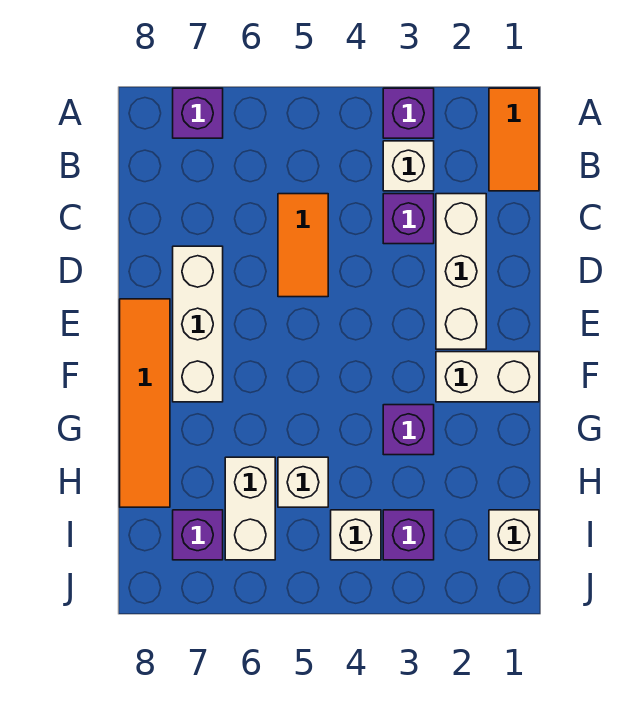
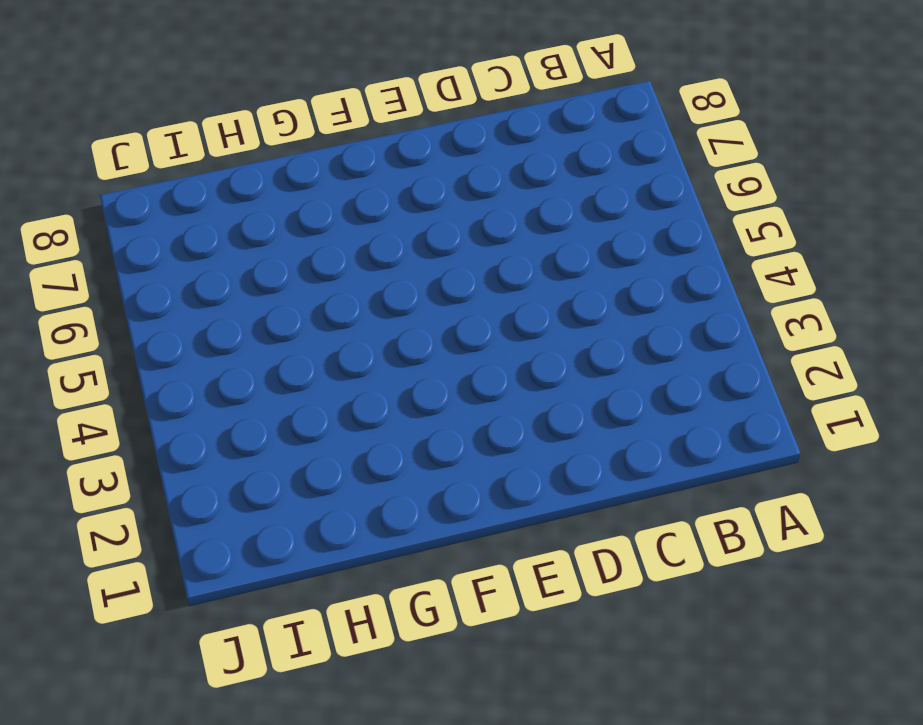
none -> orange 1x2 tile [489,88,539,191]
none -> purple 1x1 brick [383,88,434,138]
none -> purple 1x1 brick [173,88,223,138]

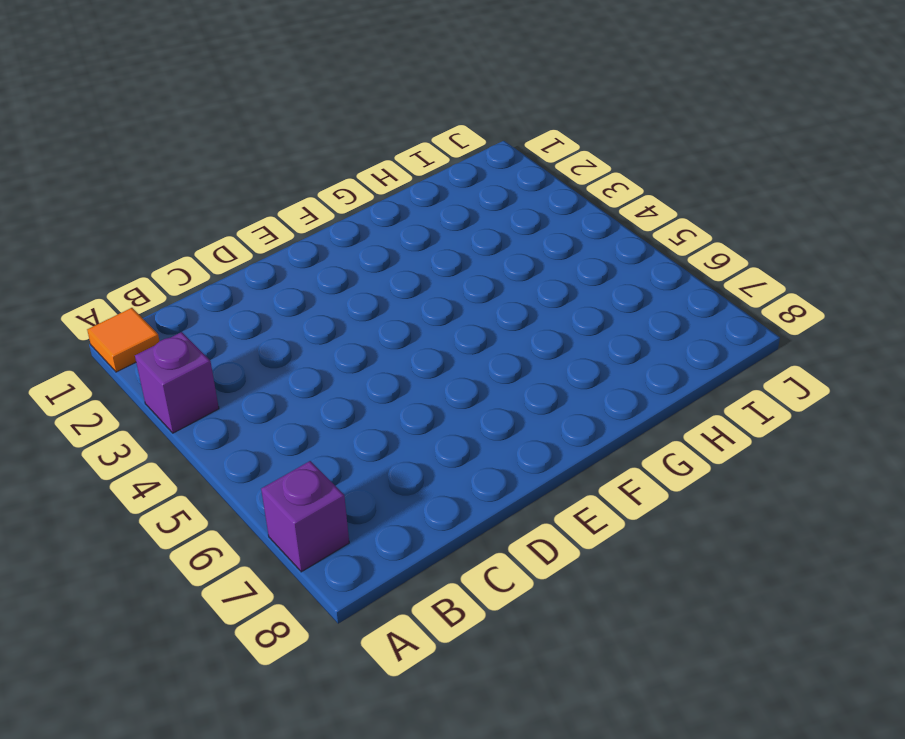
orange 1x1 tile [87,308,159,372] -> orange 1x2 tile [489,88,539,191]
none -> white 1x1 brick [383,141,434,191]
none -> white 1x3 brick [436,194,486,349]
none -> purple 1x1 brick [383,194,434,244]

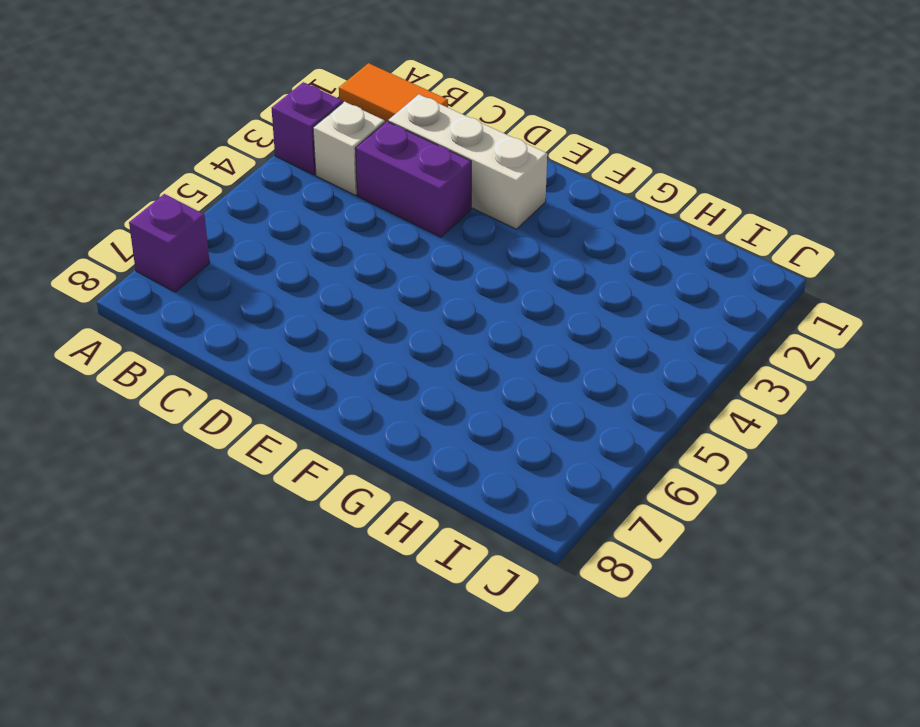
purple 1x2 brick [355,121,471,237] -> purple 1x1 brick [383,194,434,244]
none -> orange 1x2 tile [278,194,328,297]
none -> white 1x3 brick [173,246,223,402]
none -> orange 1x4 tile [120,299,170,507]

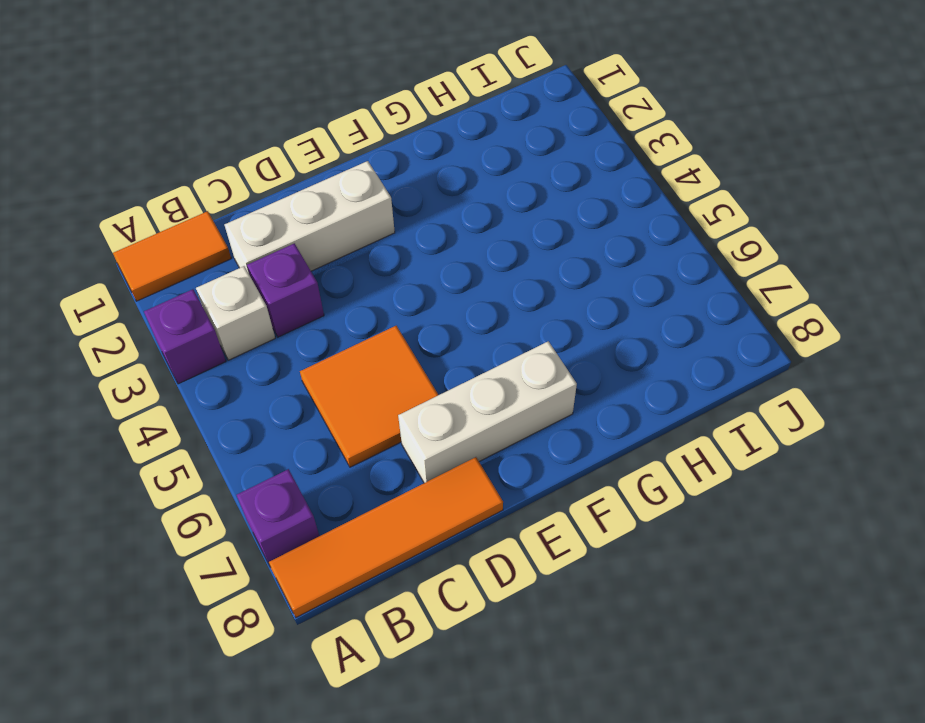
orange 1x4 tile [269,457,503,617] -> orange 1x4 tile moved to [120,299,170,507]
orange 2x2 tile [300,326,438,467] -> orange 1x2 tile [278,194,328,297]
none -> white 1x2 brick [436,352,539,402]
none -> purple 1x1 brick [383,405,434,455]
none -> white 1x1 brick [278,457,328,507]

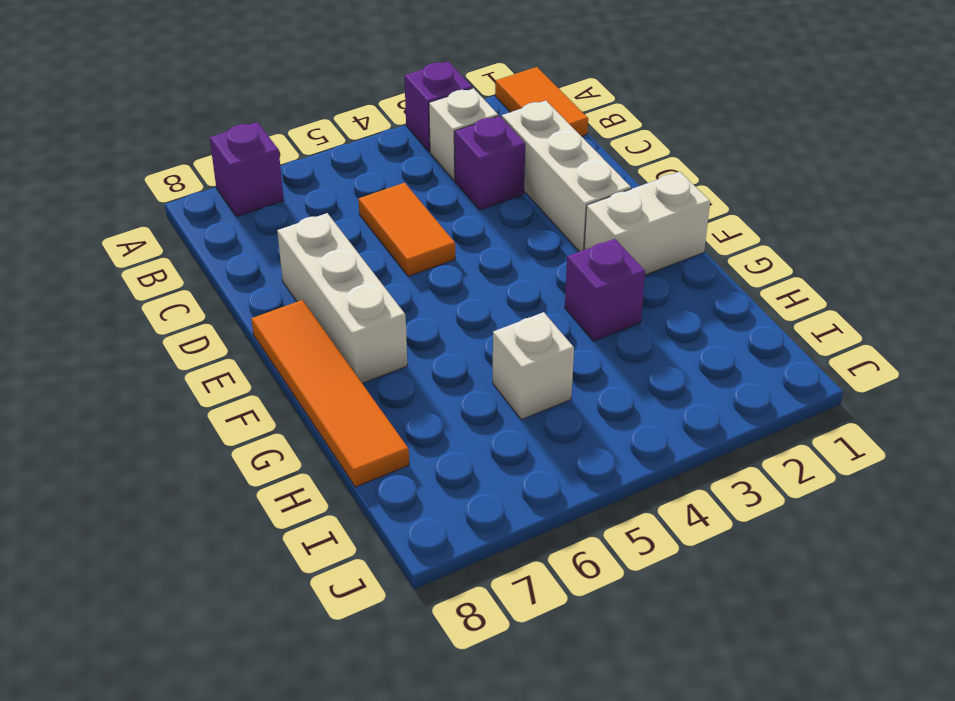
none -> white 1x2 brick [225,457,275,560]
none -> white 1x1 brick [489,510,539,560]
none -> purple 1x1 brick [383,510,434,560]

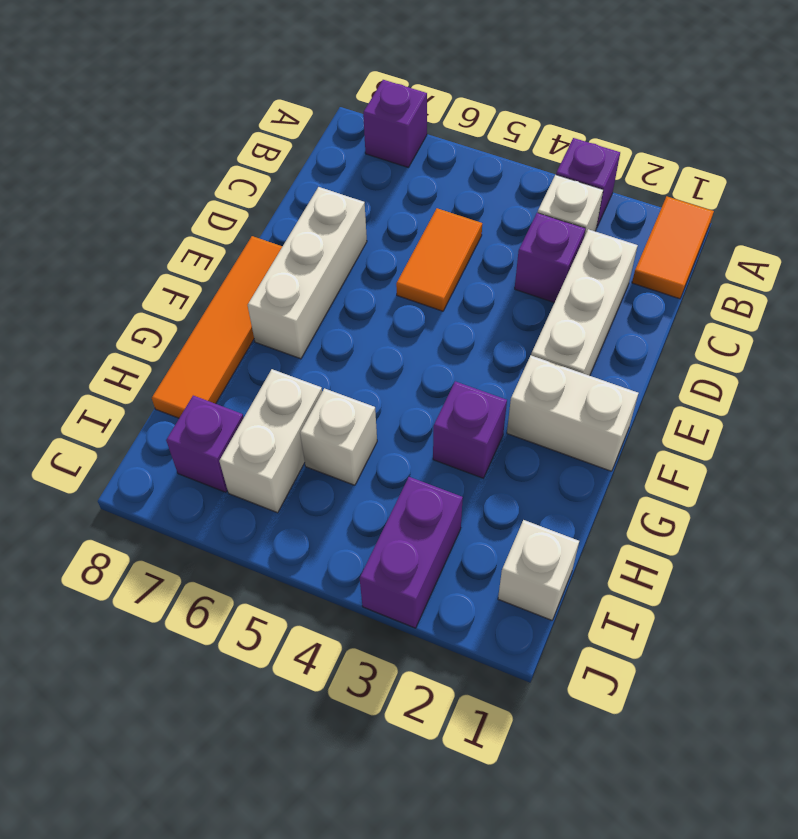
purple 1x2 brick [360,477,463,628] -> purple 1x1 brick [383,510,434,560]
none -> white 1x1 brick [331,510,381,560]

